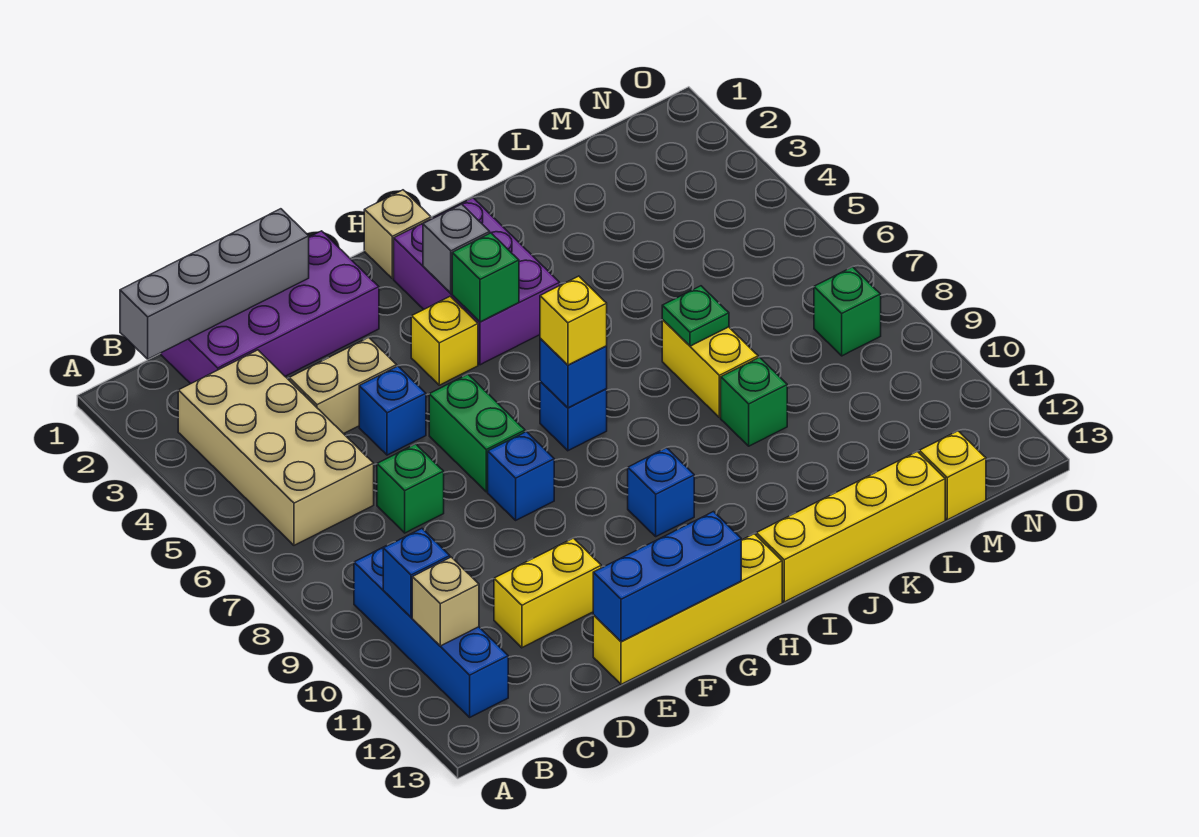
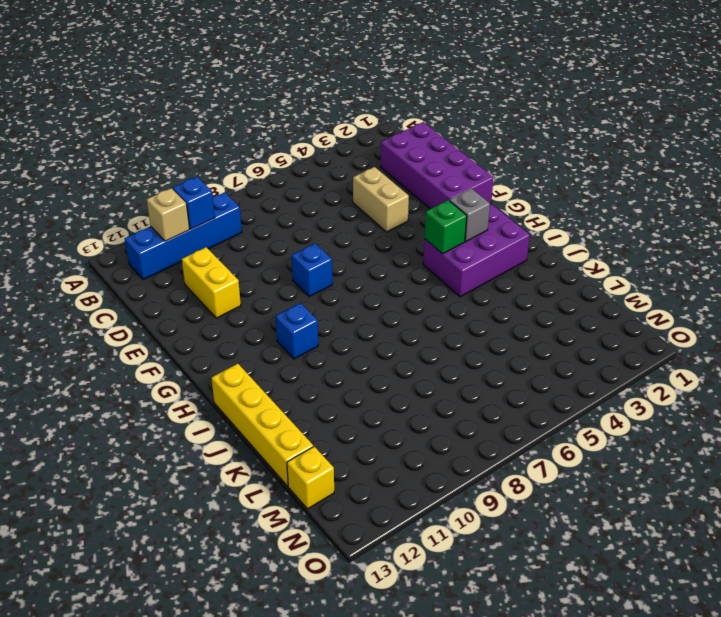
none -> tan 2x4 brick [178,350,374,545]
none -> green 1x1 brick [377,444,444,533]
none -> blue 1x1 brick [359,366,426,455]

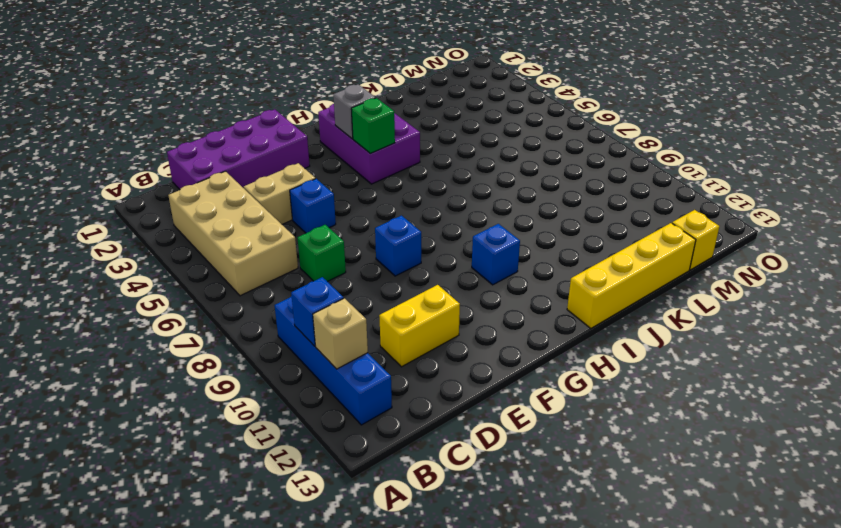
none -> yellow 1x4 brick [593,534,782,684]
none -> green 1x2 brick [429,374,525,492]
none -> yellow 1x1 brick [411,296,478,385]

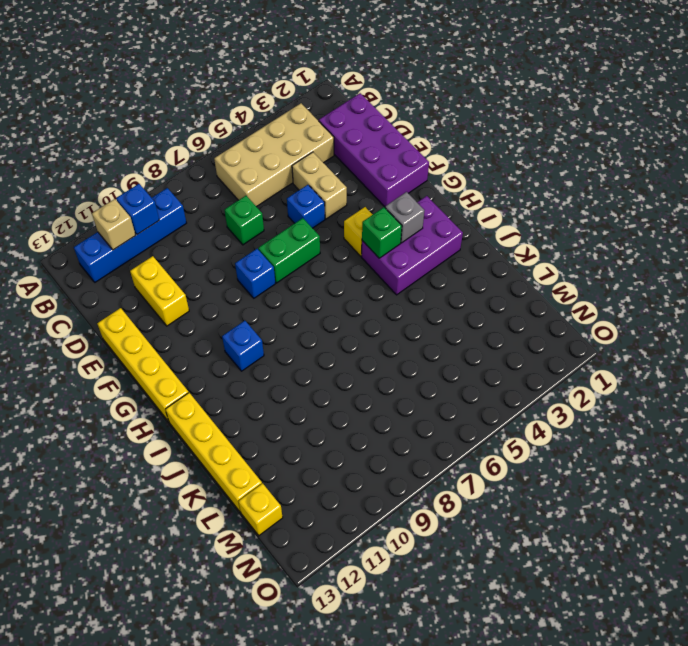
none -> tan 1x1 brick [364,190,431,279]
none -> blue 1x1 brick [540,381,607,451]
none -> yellow 1x2 brick [662,320,759,418]

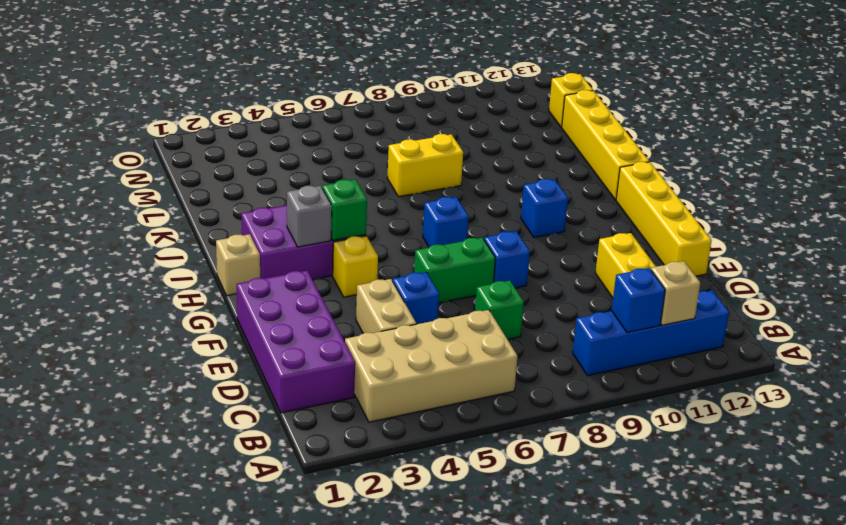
none -> green 1x1 brick [721,357,787,446]
none -> green 1x1 brick [814,267,881,356]
none -> grey 1x4 brick [120,209,309,359]

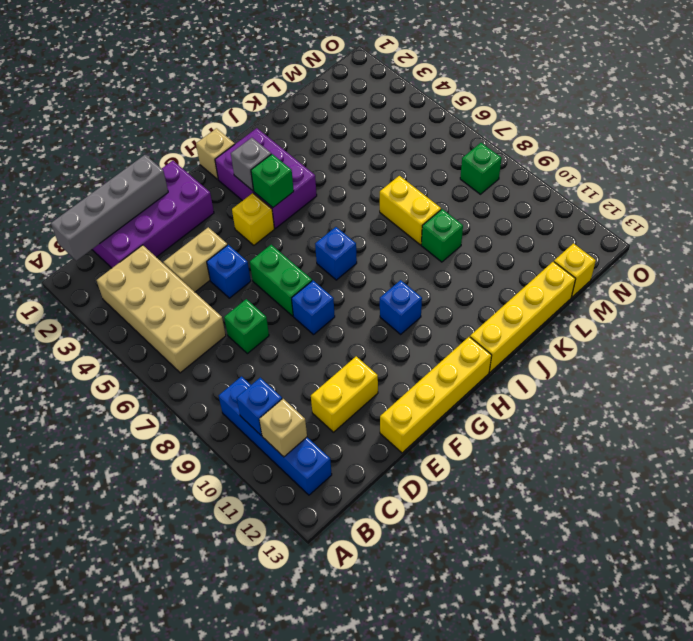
none -> blue 1x3 brick [593,512,741,642]
none -> blue 1x1 brick [540,338,607,408]
none -> green 1x1 plate [662,286,729,346]

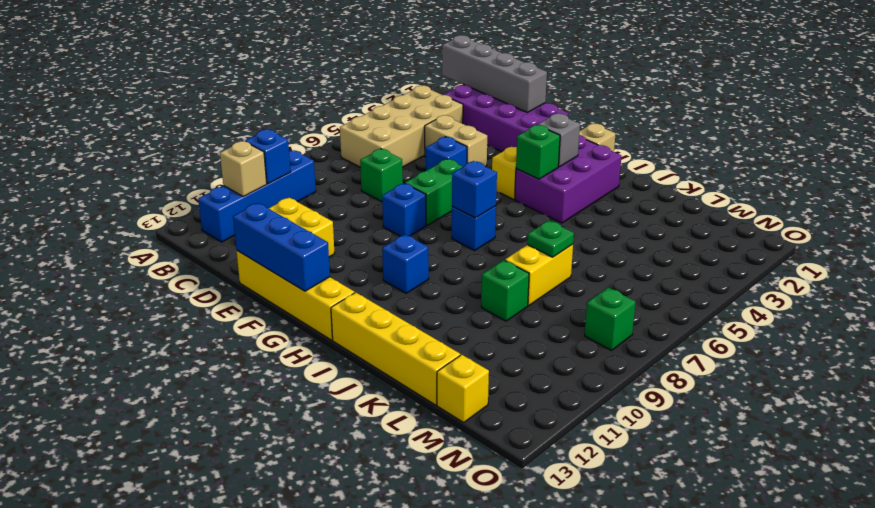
none -> yellow 1x1 brick [540,276,607,365]

